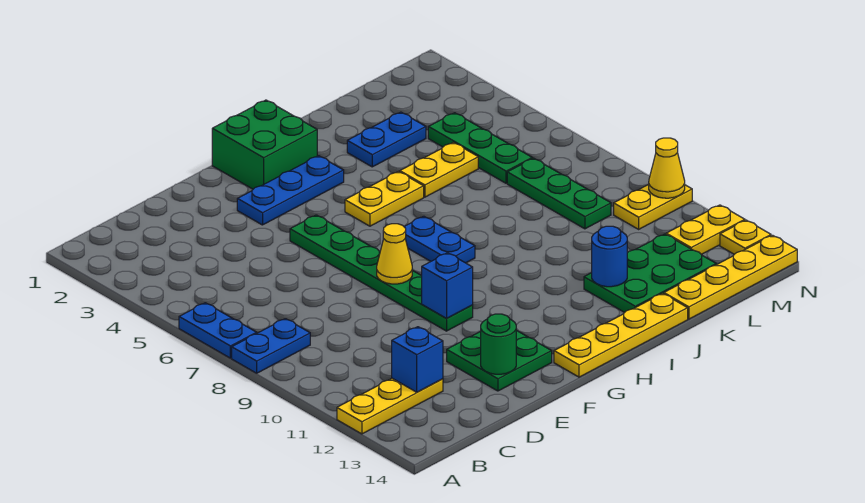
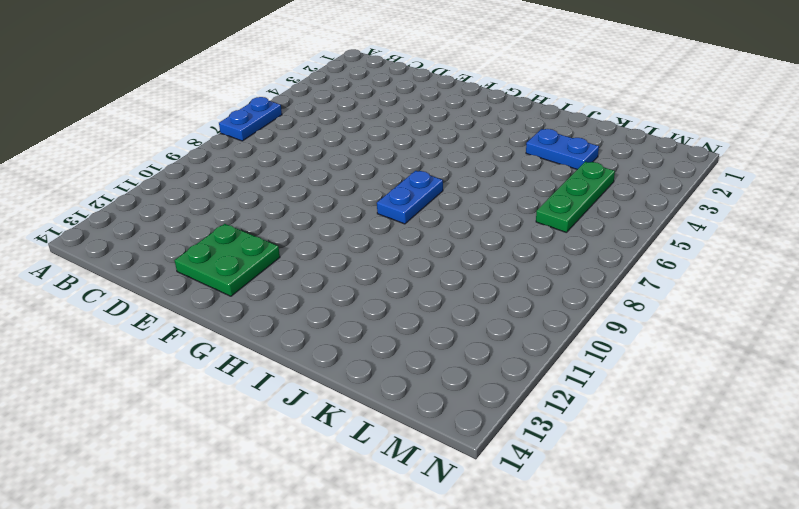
none -> blue 1x2 plate [232,319,310,373]
none -> yellow 1x3 plate [337,378,443,434]
none -> blue 1x3 plate [237,156,344,225]

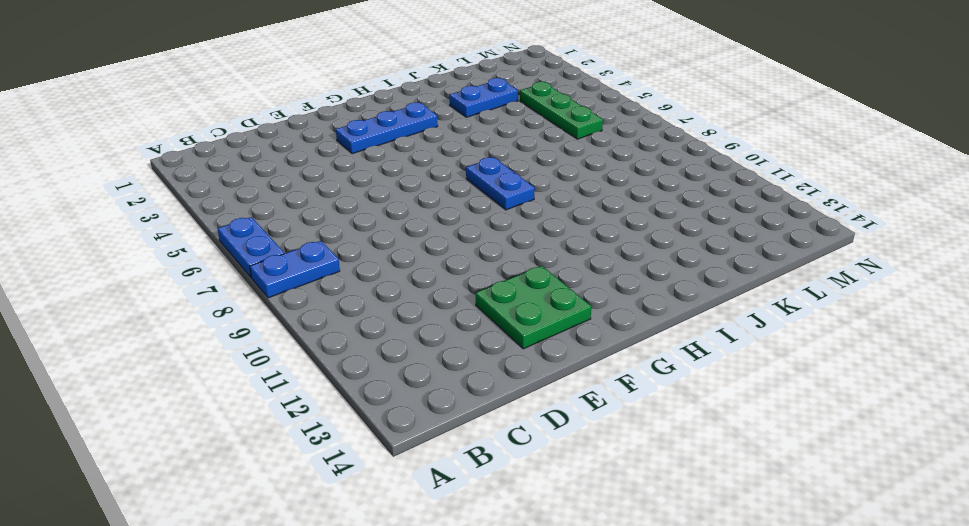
none -> yellow 1x3 plate [337,378,443,434]
none -> green 1x6 plate [290,215,473,331]
none -> green 2x2 brick [212,100,317,189]

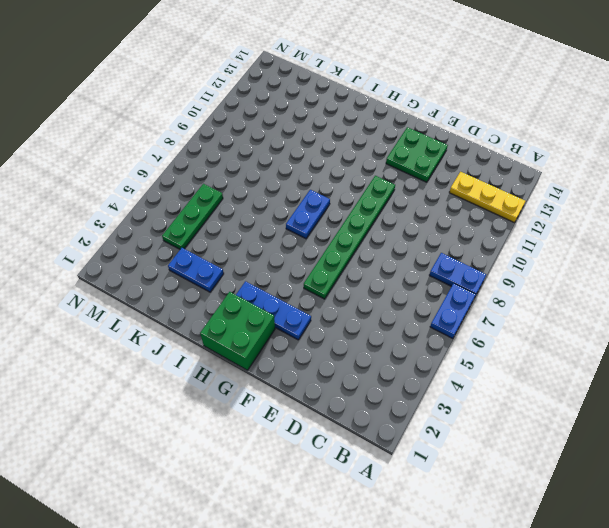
none -> yellow 1x4 plate [554,293,688,377]
none -> yellow 1x2 plate [345,172,424,226]
none -> yellow 1x2 plate [400,142,478,197]

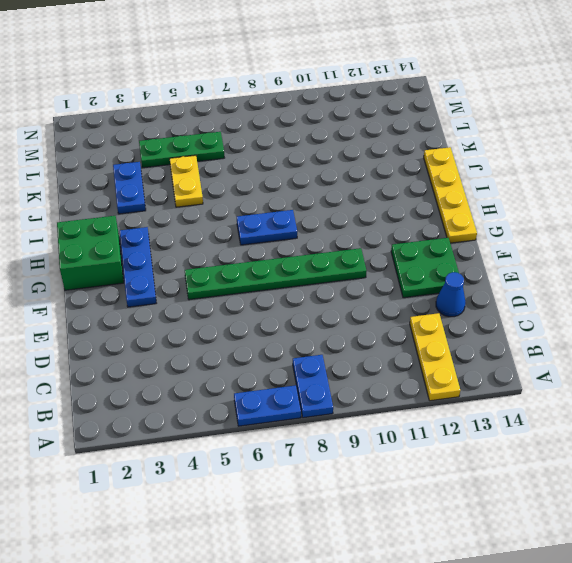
blue 1x1 cone [436,272,465,317] -> none
none -> yellow 1x2 plate [345,172,424,226]
none -> green 2x3 plate [584,234,716,312]
none -> yellow 1x4 plate [664,235,797,319]

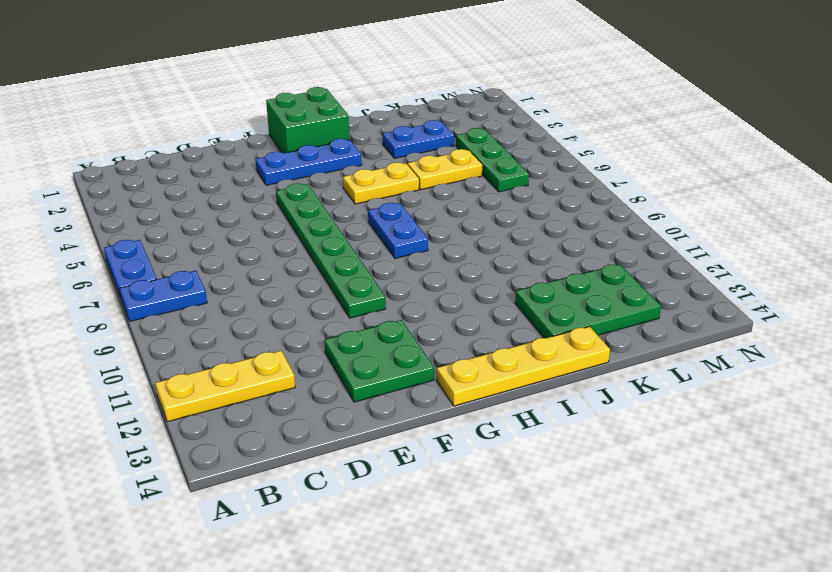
none -> yellow 1x4 plate [664,235,797,319]
none -> green 1x3 plate [507,158,611,229]
none -> yellow 1x2 plate [614,184,692,229]

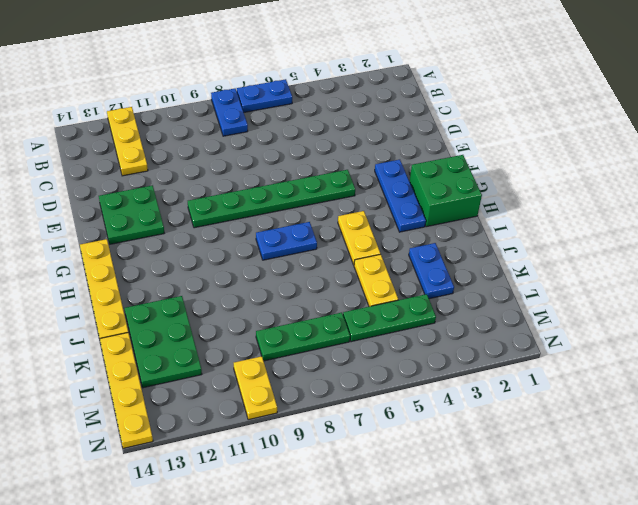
none -> yellow 1x2 plate [666,205,745,255]
none -> yellow 1x1 plate [720,220,771,254]
none -> blue 1x1 brick [392,327,443,392]

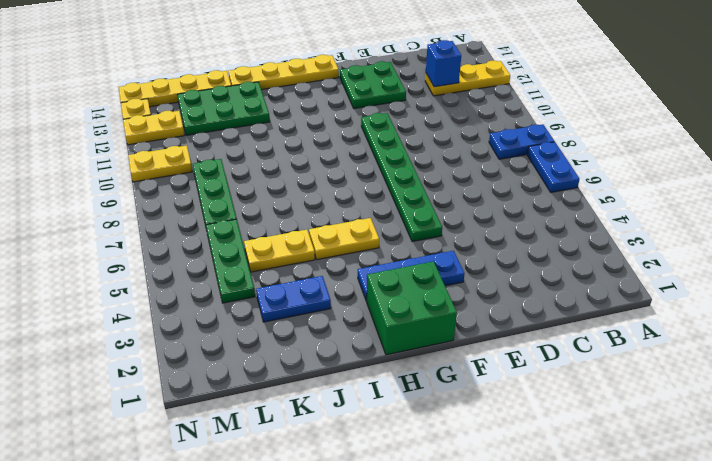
none -> blue 1x2 plate [404,216,475,263]
none -> green 1x1 round brick [481,314,516,374]
none -> yellow 1x1 cone [377,224,412,284]

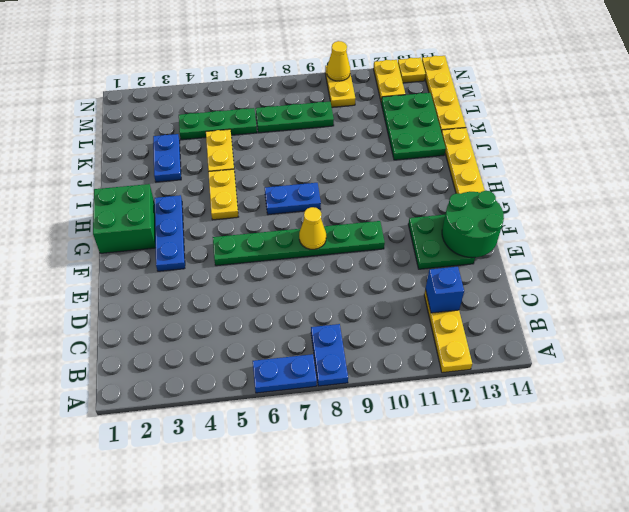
green 2x2 round brick [442,191,504,258] -> green 1x1 round brick [481,314,516,374]
none -> blue 1x1 brick [422,253,473,319]
none -> blue 1x1 round brick [592,226,627,287]

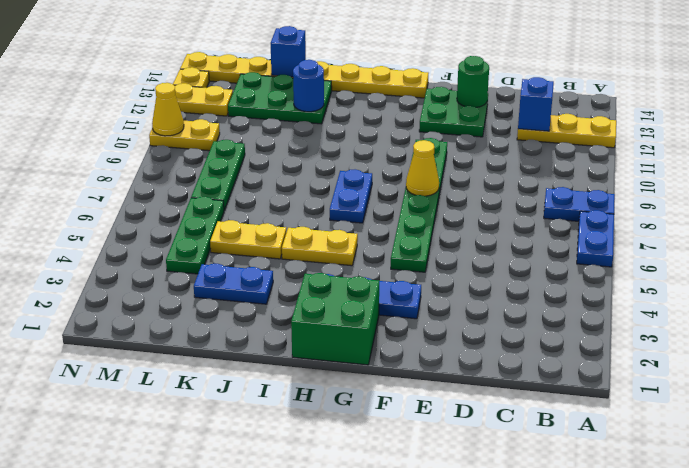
blue 1x1 brick [271,26,306,77] -> blue 1x1 brick moved to [422,253,473,319]

